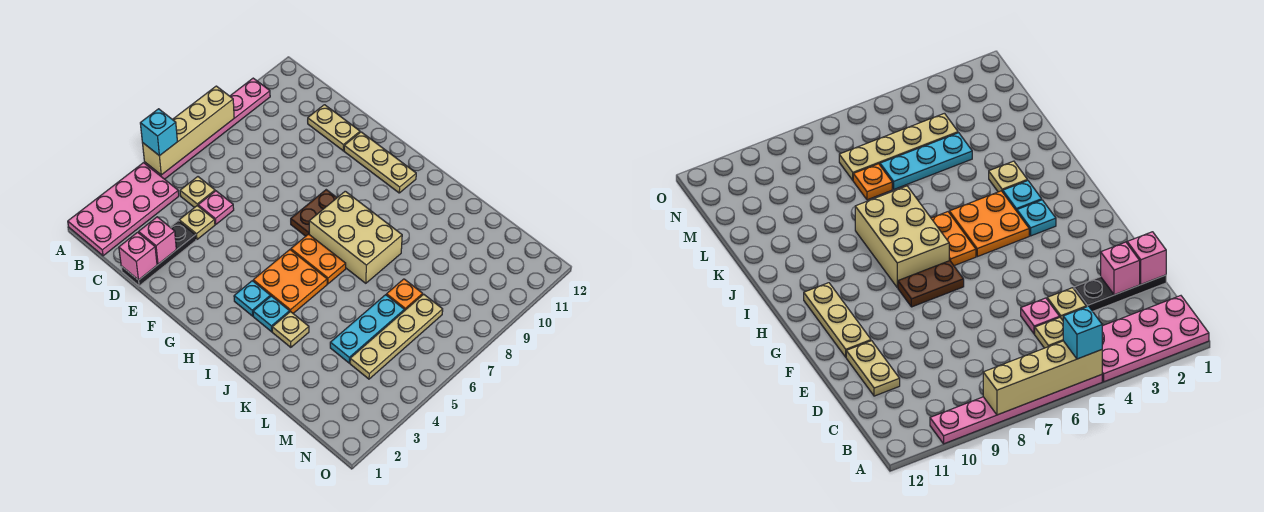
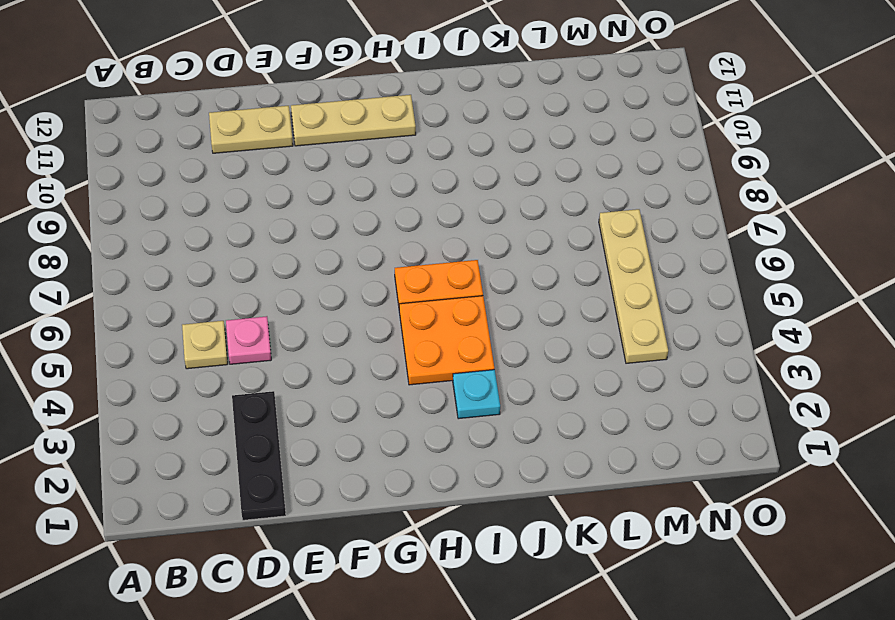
none -> pink 2x4 plate [68,163,179,256]
none -> pink 1x6 plate [145,78,270,179]
none -> tan 1x1 plate [179,206,215,239]

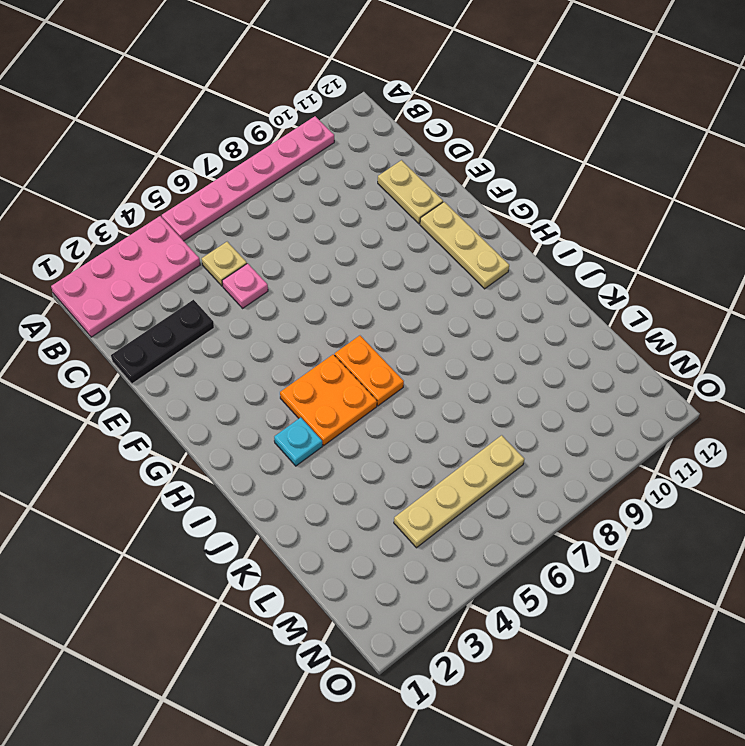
none -> tan 1x1 plate [179,206,215,239]
none -> brown 1x2 plate [291,190,337,236]
none -> cyan 1x1 plate [234,281,270,316]

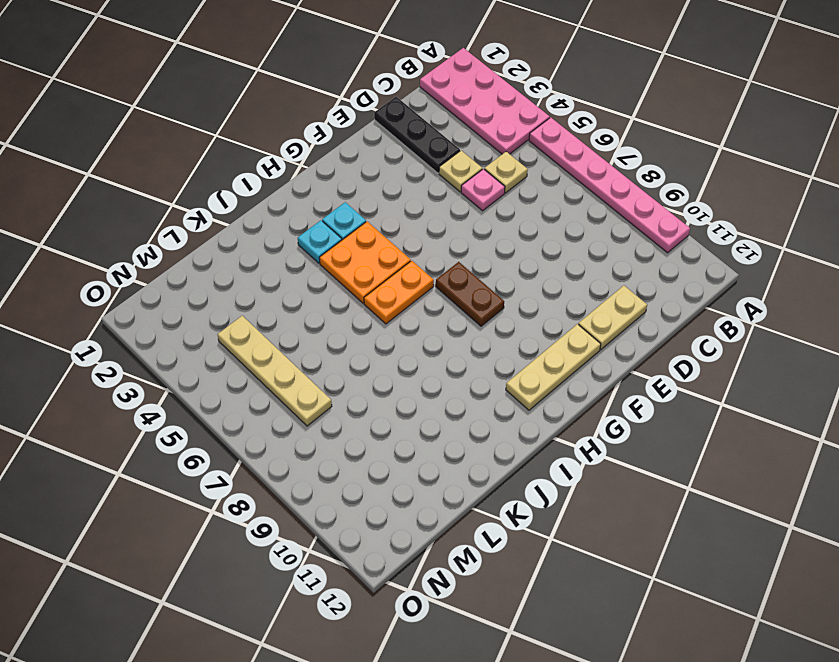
none -> tan 2x3 brick [309,191,402,283]
none -> tan 1x1 plate [272,311,309,347]
none -> cyan 1x3 plate [330,295,404,363]

